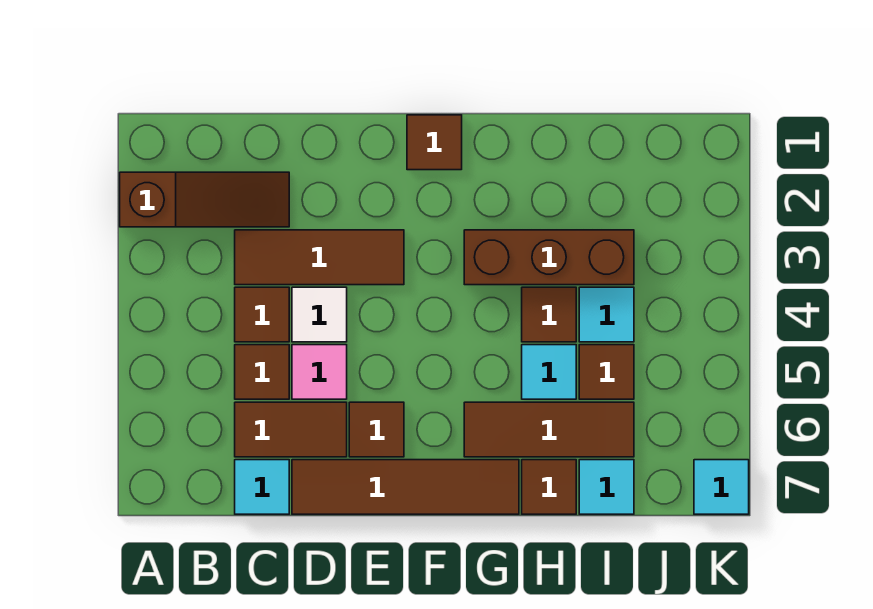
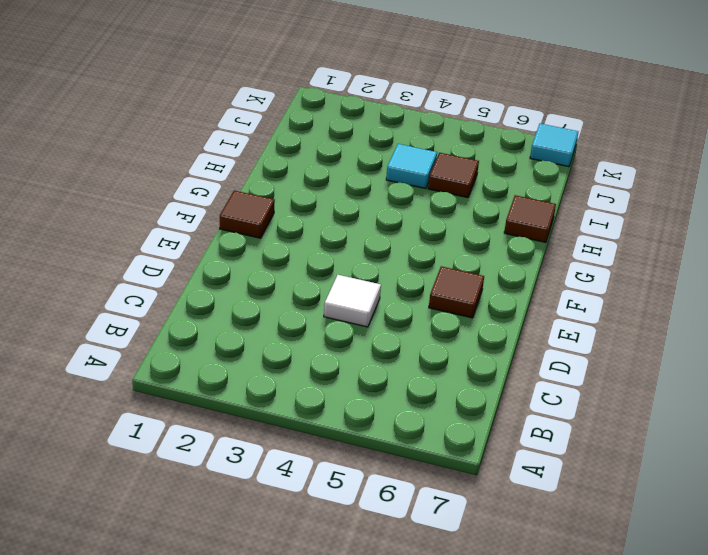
none -> brown 1x3 slope [120,172,289,227]
none -> brown 1x3 tile [235,230,404,285]
none -> brown 1x1 tile [235,287,289,342]

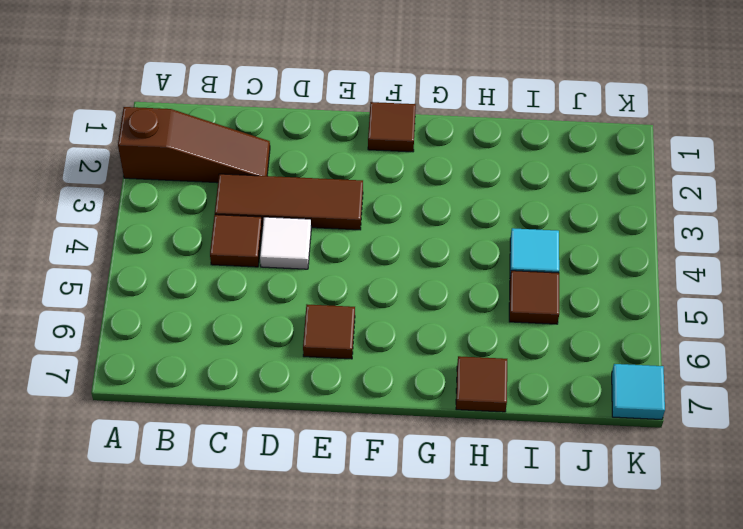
none -> brown 1x1 tile [235,345,289,399]
none -> brown 1x2 tile [235,402,347,457]
none -> cyan 1x1 tile [235,460,289,514]

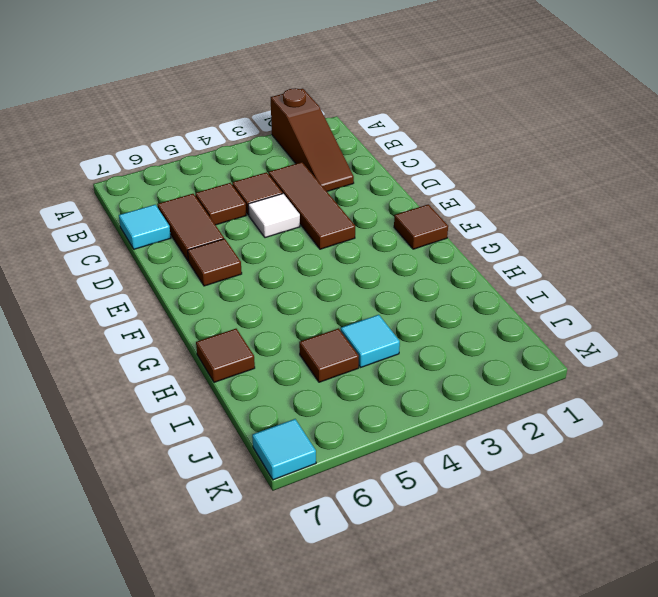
none -> pink 1x1 tile [292,345,347,399]
none -> brown 1x4 tile [292,460,519,514]
none -> brown 1x3 brick [464,230,634,285]

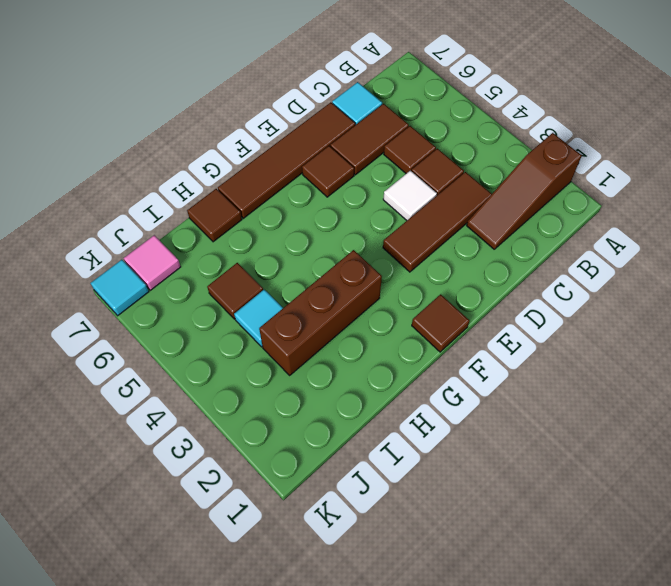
pink 1x1 tile [124,235,181,290] -> pink 1x1 tile moved to [292,345,347,399]
none -> brown 1x3 tile [464,402,634,457]
none -> brown 1x1 tile [522,287,576,342]
none -> cyan 1x1 tile [522,345,576,399]

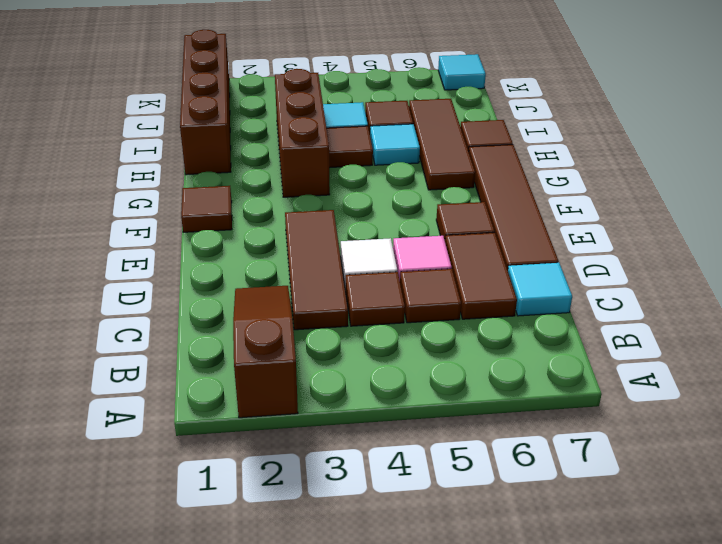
brown 1x4 brick [180,30,231,175] -> none
none -> cyan 1x1 tile [579,460,634,514]

